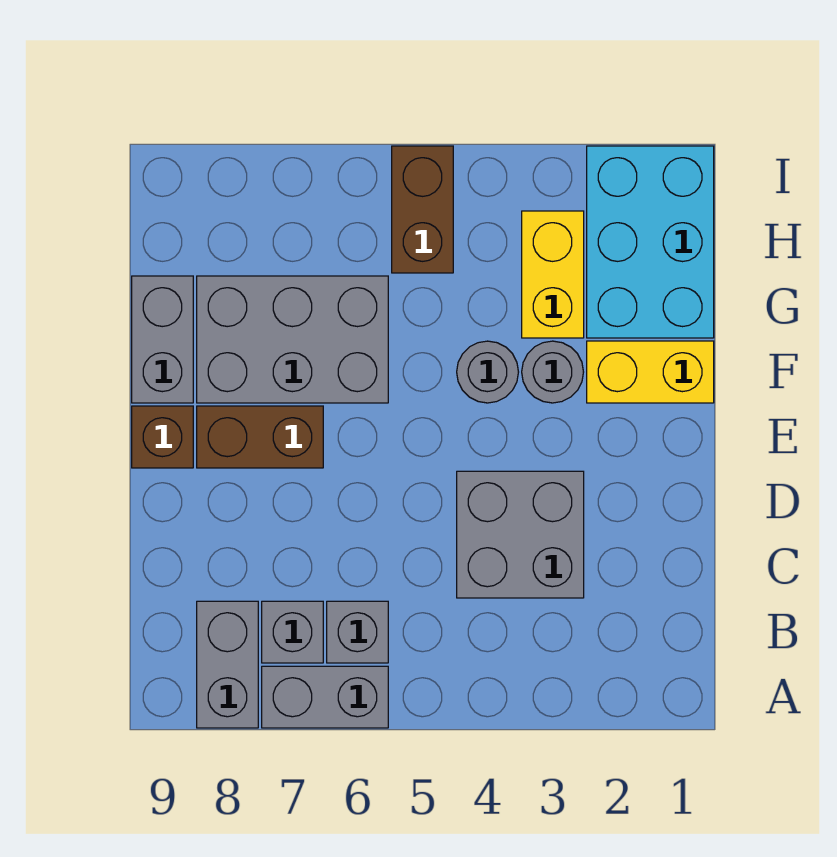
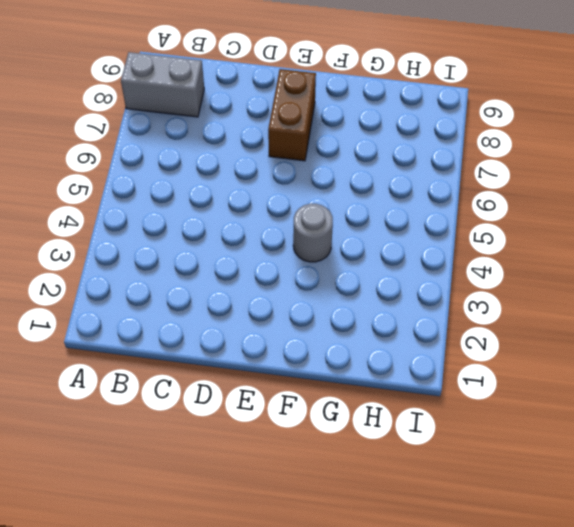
none -> grey 1x2 brick [262,666,388,728]
none -> grey 1x1 brick [327,601,388,663]
none -> grey 1x1 brick [262,601,323,663]

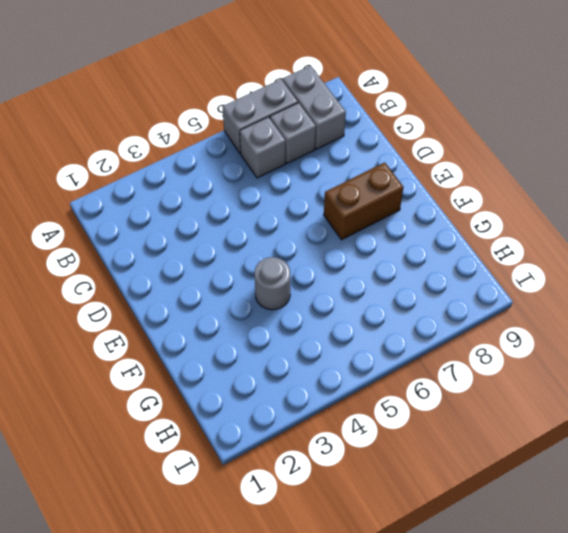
none -> grey 2x2 brick [457,471,584,598]
none -> brown 1x1 brick [132,406,193,468]
none -> yellow 1x2 brick [587,341,714,403]

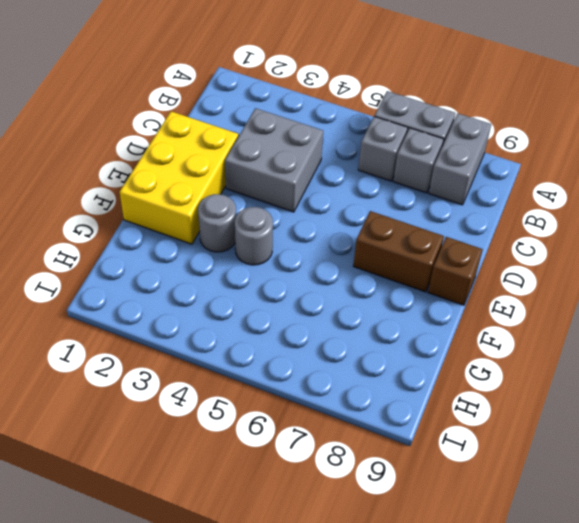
yellow 2x3 brick [120,111,238,244] -> yellow 1x2 brick [587,341,714,403]
none -> grey 2x3 brick [197,276,388,403]
none -> grey 1x2 brick [132,276,193,403]
none -> cyan 2x3 brick [587,146,714,338]

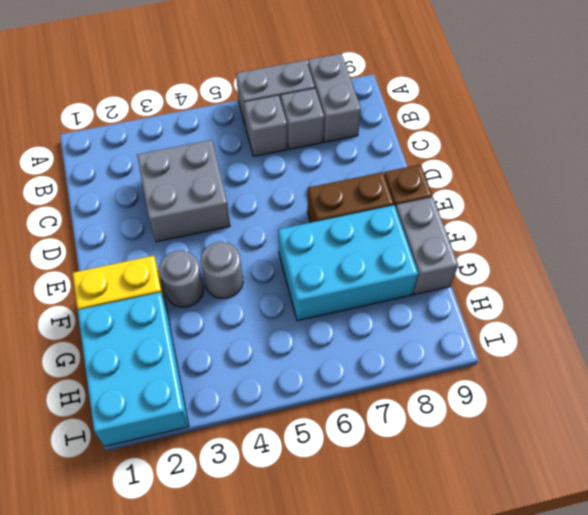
cyan 2x3 brick [278,205,418,321] -> grey 2x3 brick [197,276,388,403]
none -> yellow 1x2 brick [522,211,584,338]
none -> brown 1x2 brick [392,146,453,273]

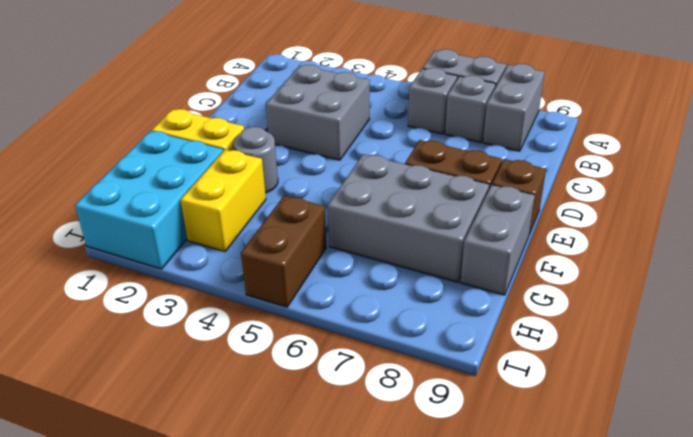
none -> grey 1x1 round brick [457,341,518,403]

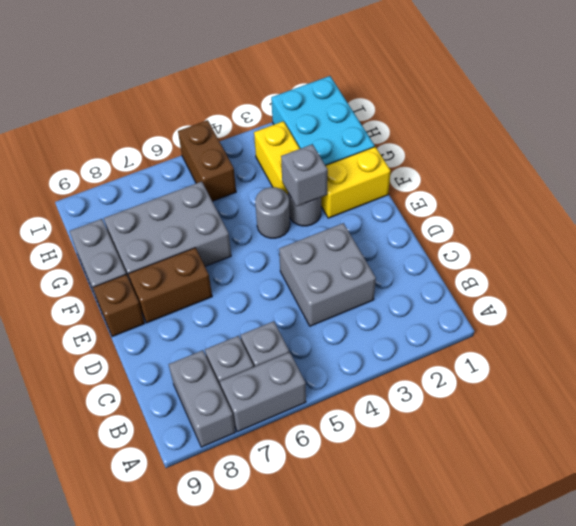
grey 1x1 brick [281,144,328,206] -> none

